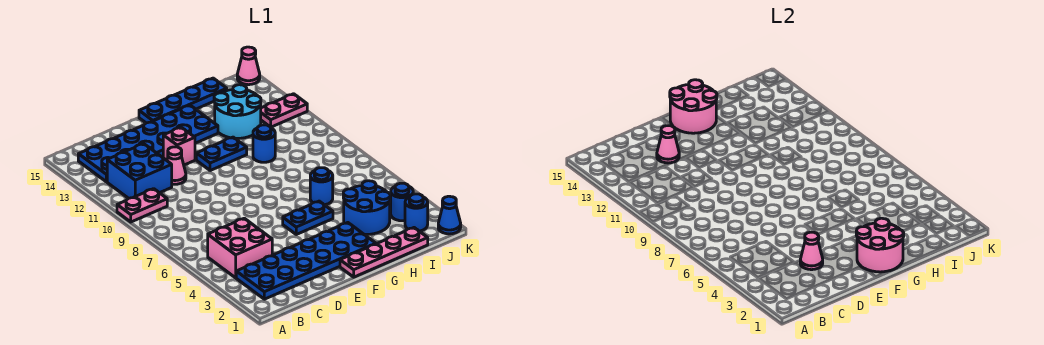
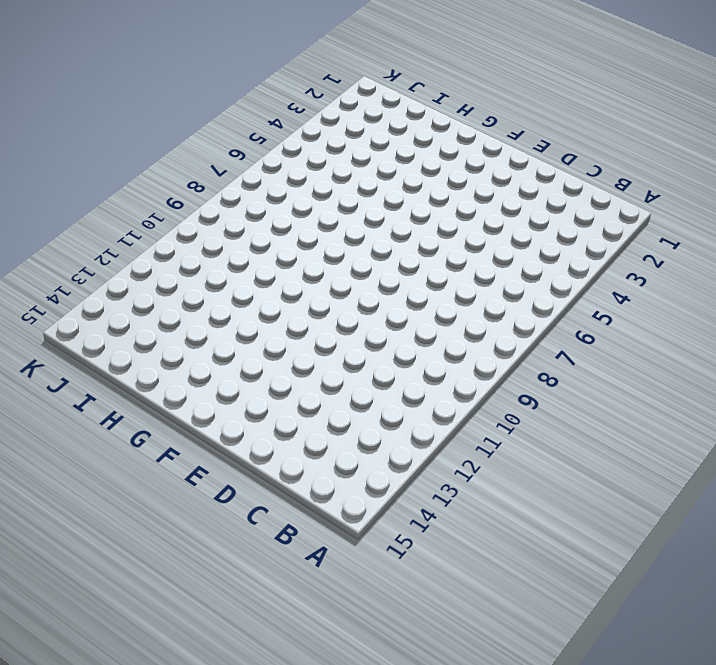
none -> pink 1x2 plate [117,189,167,222]
none -> blue 2x6 plate [236,223,376,299]
none -> pink 2x2 brick [208,218,272,278]

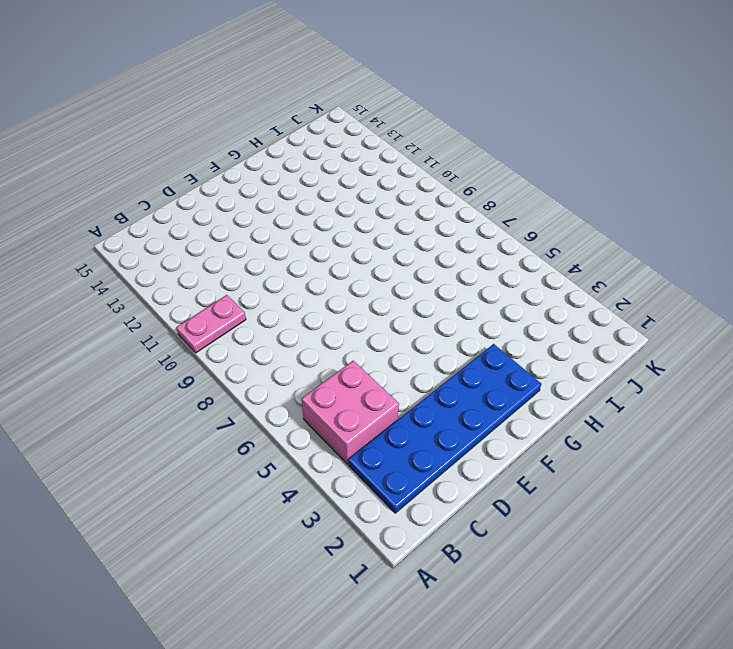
none -> blue 2x2 brick [107,144,172,198]
none -> blue 2x6 plate [78,105,218,182]
none -> pink 1x1 cone [167,147,186,184]

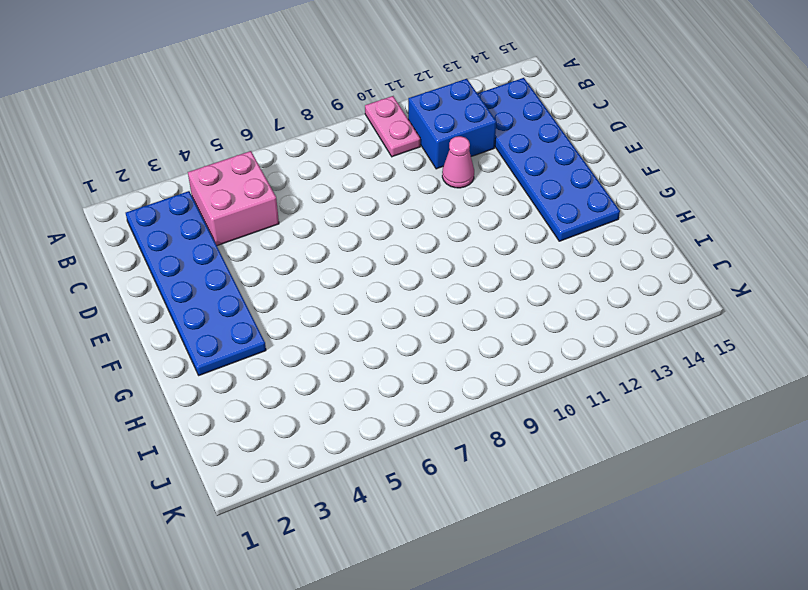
none -> pink 1x1 brick [163,127,195,165]
none -> pink 1x4 plate [340,228,428,277]
none -> blue 1x2 plate [283,201,333,234]

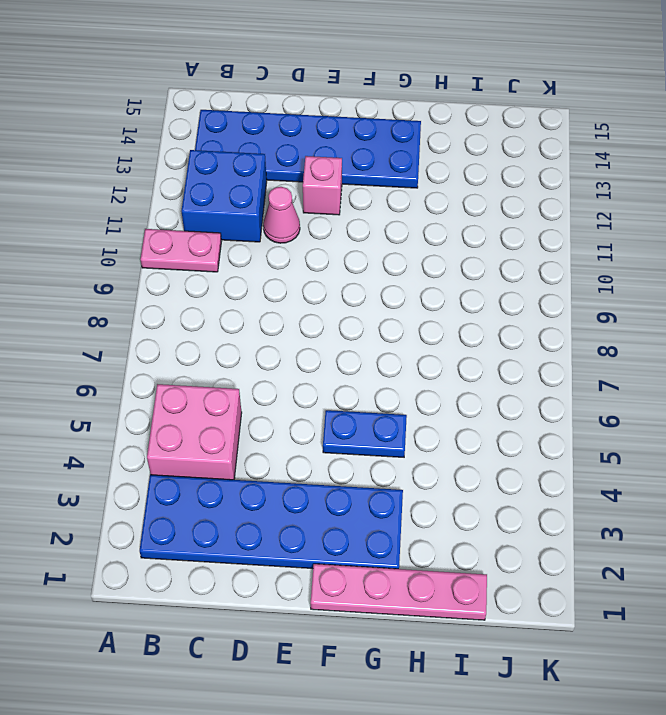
none -> blue 1x2 plate [196,137,247,171]
none -> blue 1x4 plate [139,78,227,123]
none -> blue 2x2 round brick [343,181,390,234]

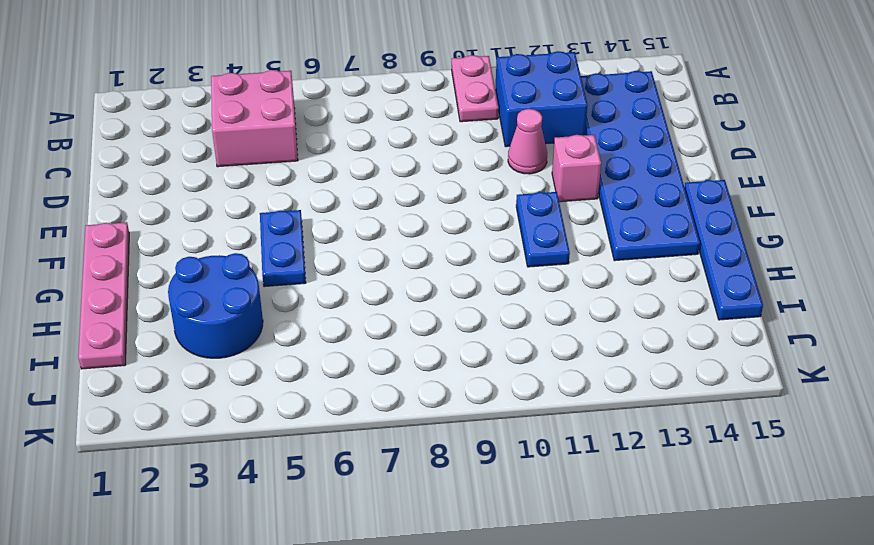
none -> blue 2x6 plate [236,223,376,299]
none -> blue 1x1 round brick [310,168,333,205]
none -> blue 1x1 round brick [253,125,275,162]

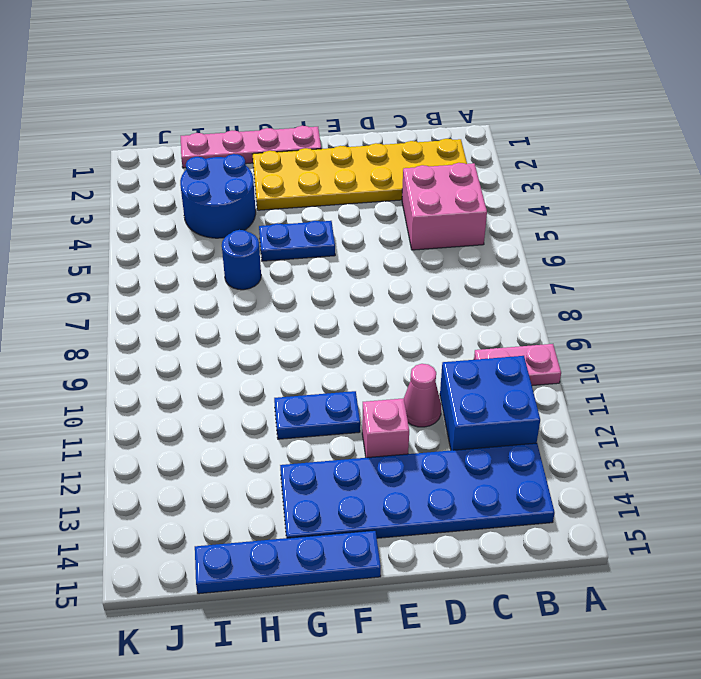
yellow 2x6 plate [253,139,467,210] -> blue 2x6 plate [236,223,376,299]
none -> blue 1x1 round brick [253,125,275,162]
none -> cyan 2x2 round brick [214,85,261,138]
none -> blue 1x1 round brick [405,194,428,231]

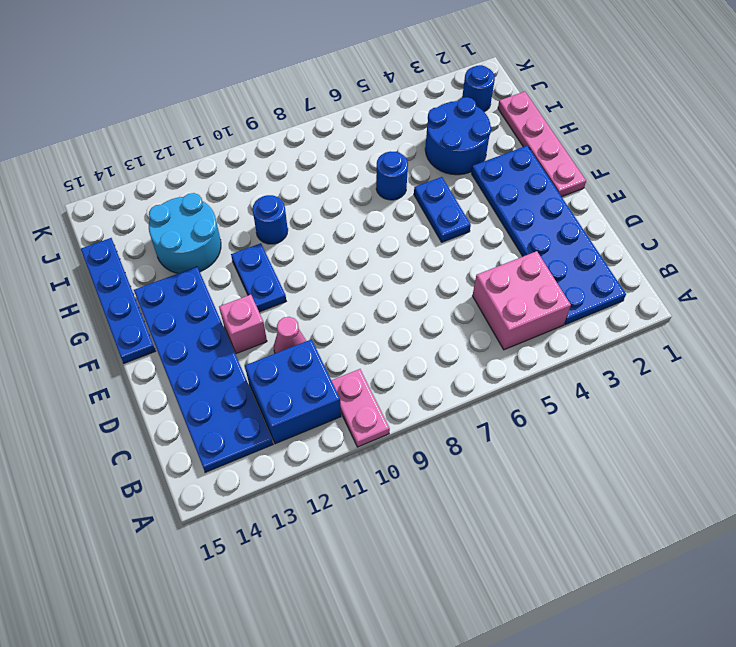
none -> blue 1x1 round brick [390,183,413,221]
none -> pink 1x2 plate [261,94,307,127]
none -> blue 1x1 cone [438,196,461,234]

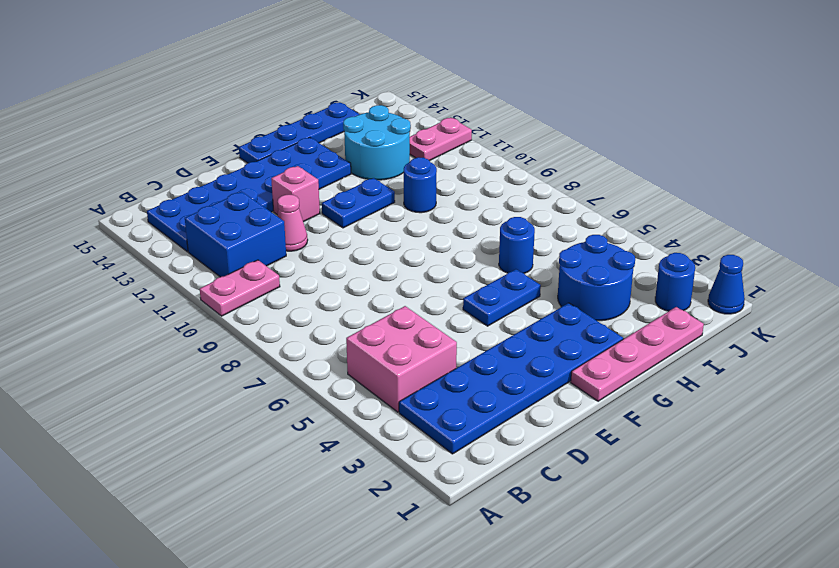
none -> blue 1x1 round brick [390,183,413,221]
none -> pink 1x1 cone [237,47,260,85]
none -> pink 1x1 cone [800,232,823,270]

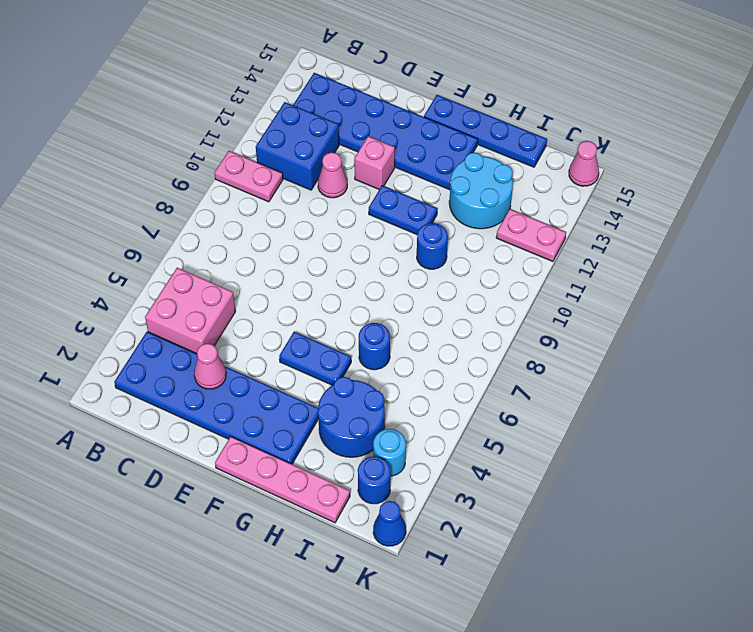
cyan 1x1 round brick [373,429,406,476] -> blue 1x1 round brick [390,183,413,221]
none -> pink 1x1 cone [657,126,679,163]
none -> pink 2x2 round brick [856,218,904,272]
none -> pink 2x2 round brick [670,80,717,133]

